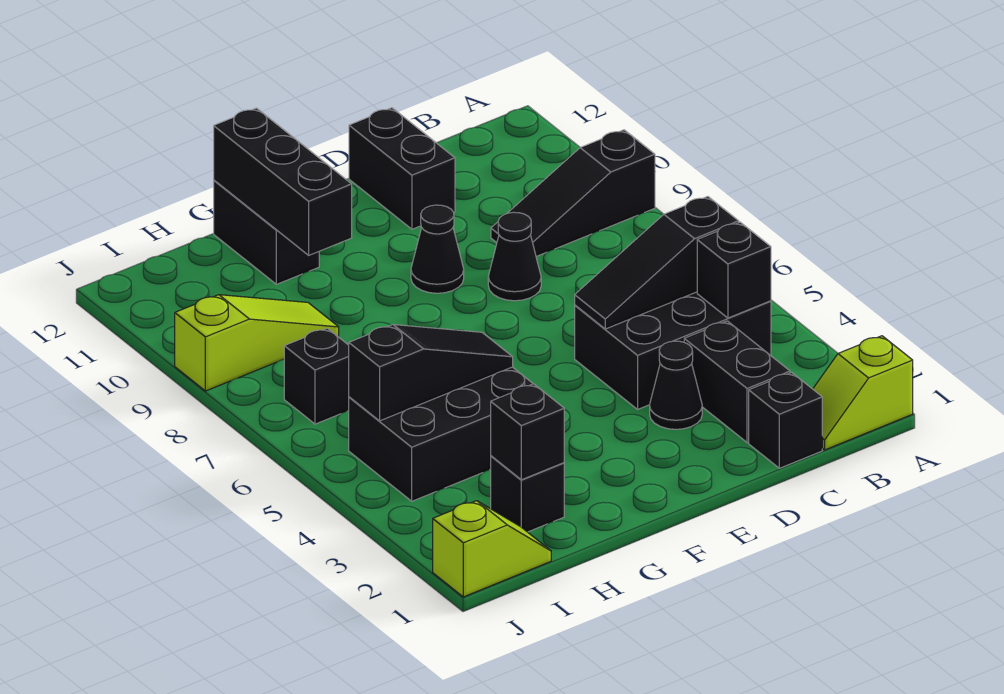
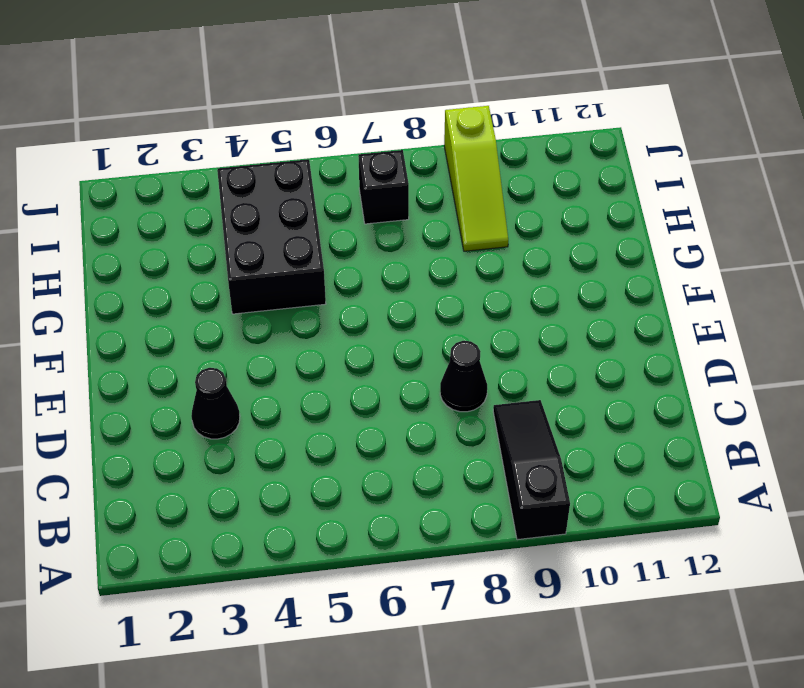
none -> lime 1x2 slope [813,336,913,450]
none -> black 2x3 brick [575,292,771,409]
none -> black 1x1 brick [749,372,822,468]

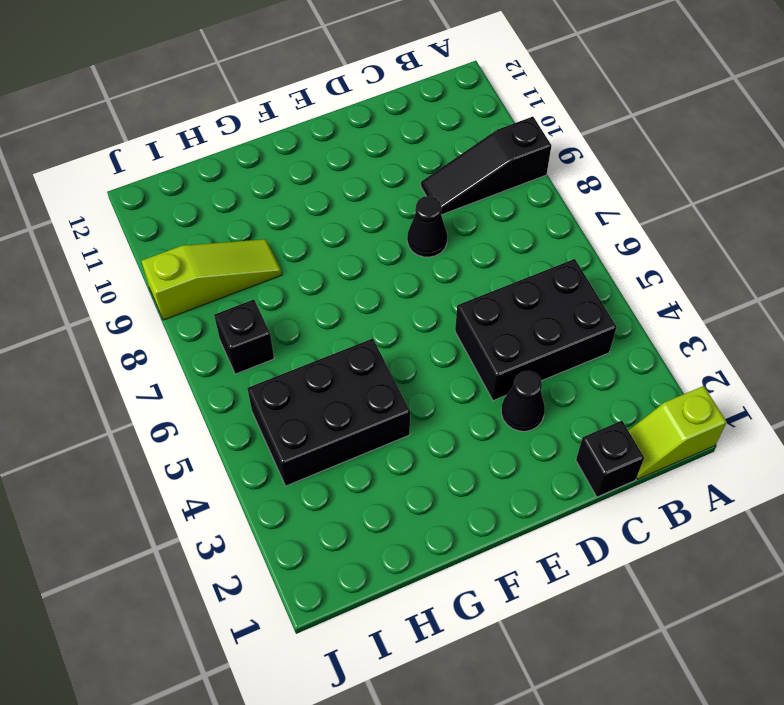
none -> black 1x2 brick [684,321,790,443]
none -> black 1x2 brick [349,108,455,229]
none -> black 1x1 cone [411,205,464,293]

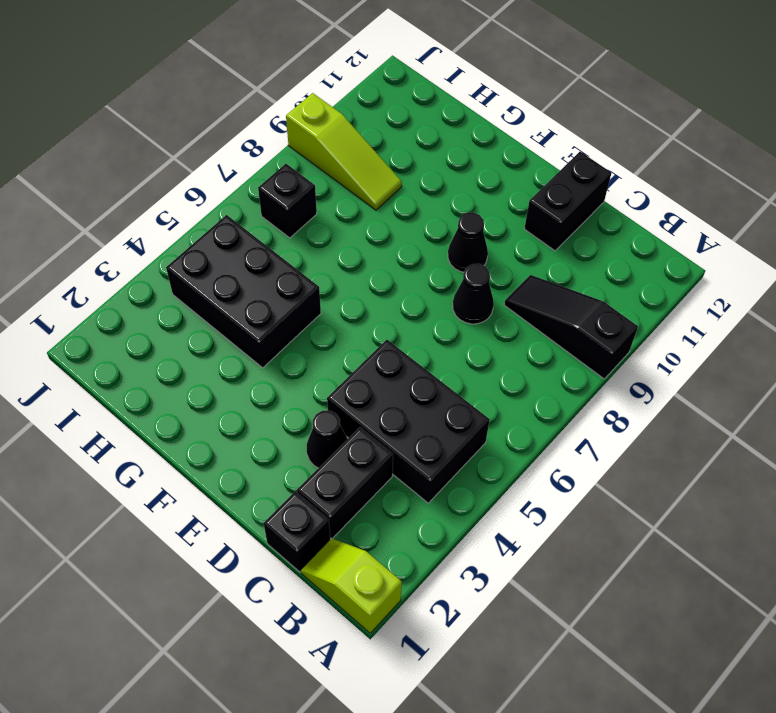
none -> black 1x2 brick [214,180,319,284]
none -> black 1x1 brick [491,456,564,532]
none -> lime 1x2 slope [433,501,551,597]

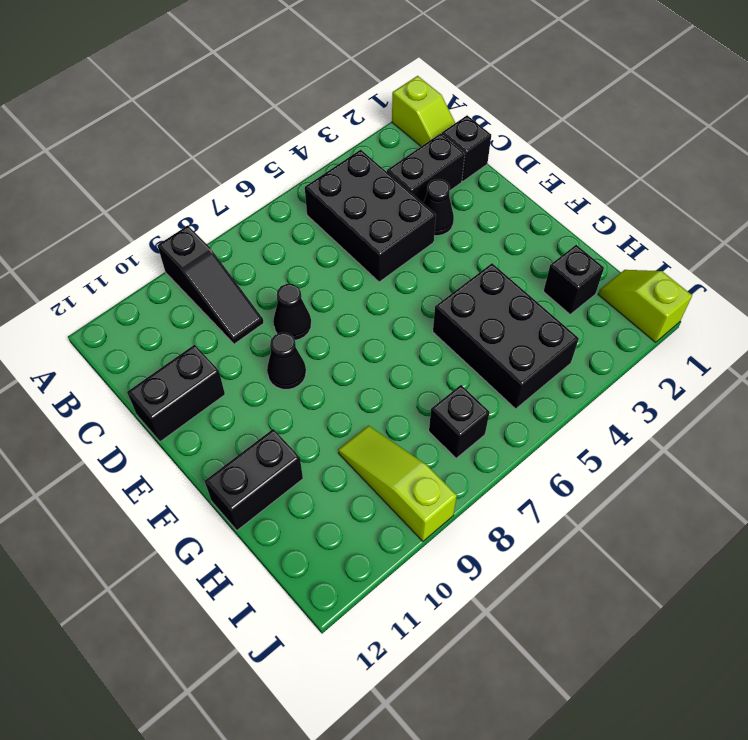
none -> black 1x1 brick [697,222,771,318]
none -> black 1x3 slope [575,197,739,329]
none -> black 1x3 slope [349,325,513,421]

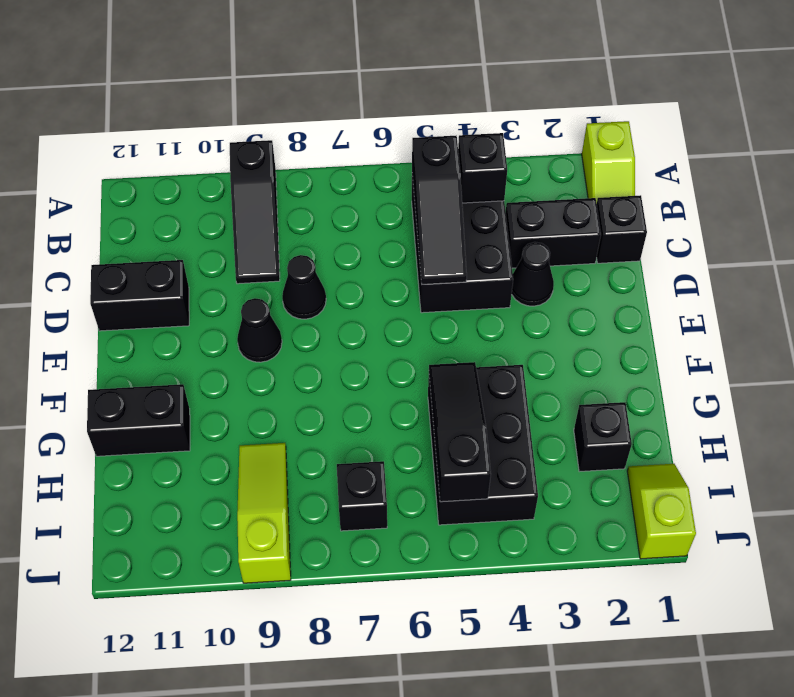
none -> black 1x3 brick [214,108,352,255]
none -> black 1x1 brick [491,384,564,480]

